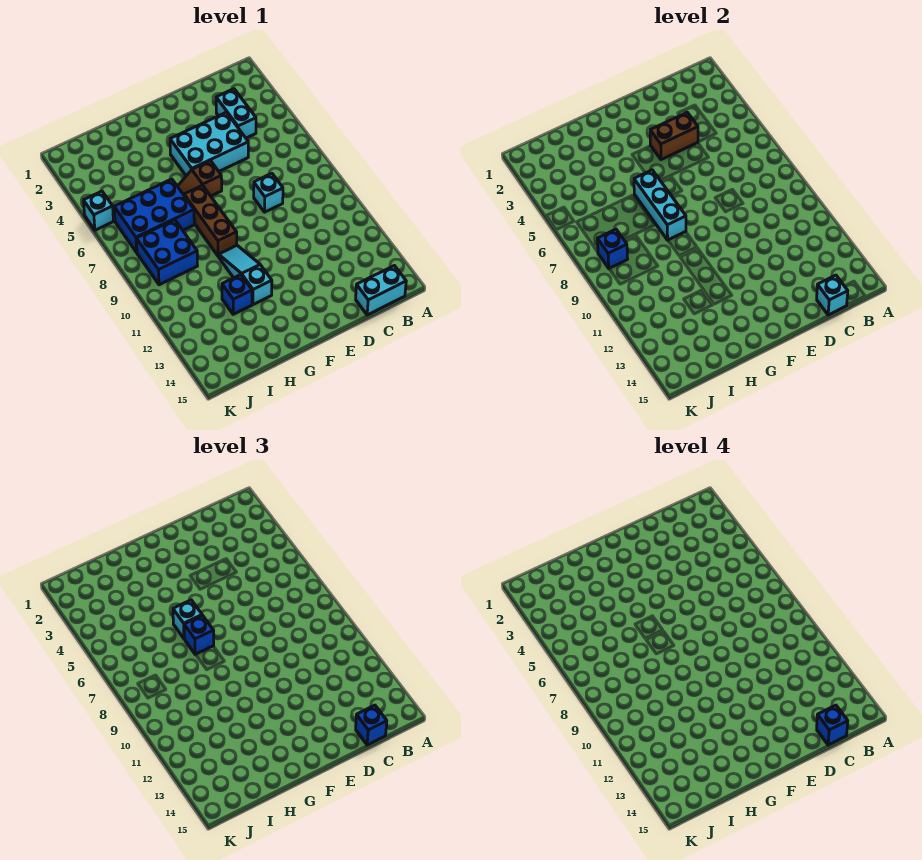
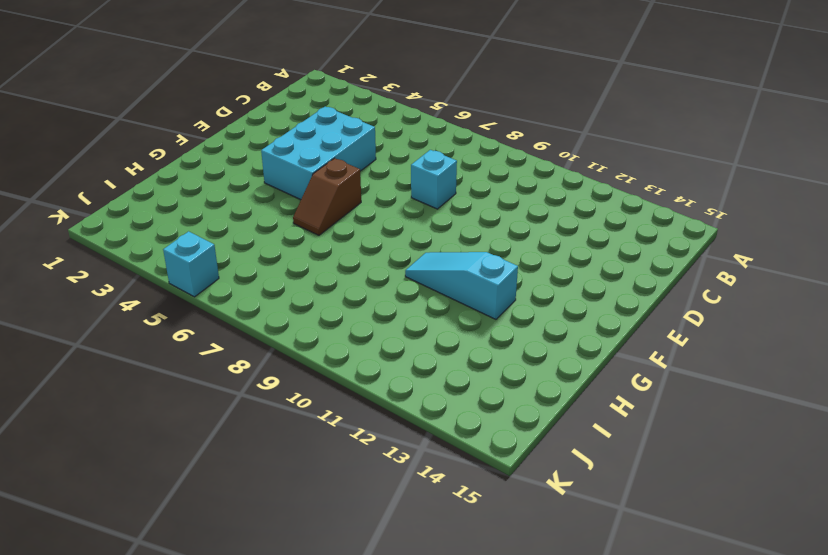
none -> cyan 1x2 brick [356,266,406,315]
none -> cyan 1x2 brick [216,89,256,138]
none -> brown 1x3 brick [184,185,237,256]

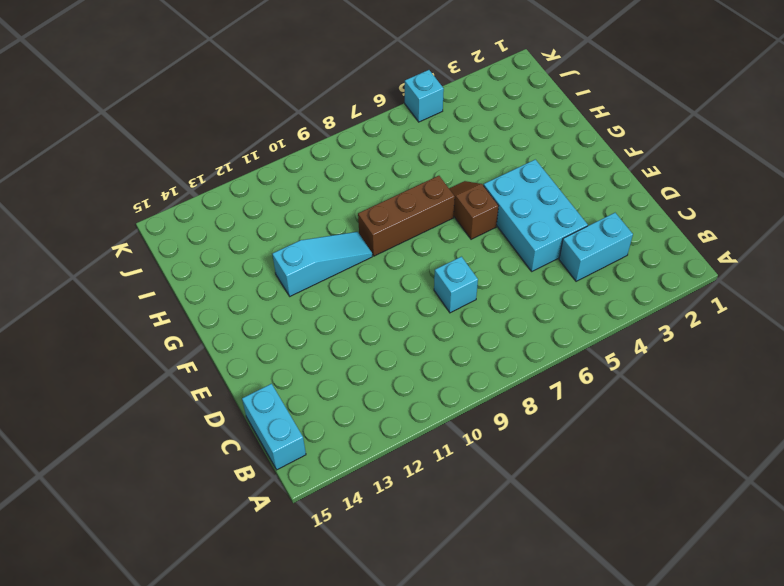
none -> blue 2x3 brick [114,179,194,252]
none -> blue 1x1 brick [222,275,252,314]
none -> blue 2x2 brick [136,220,198,285]

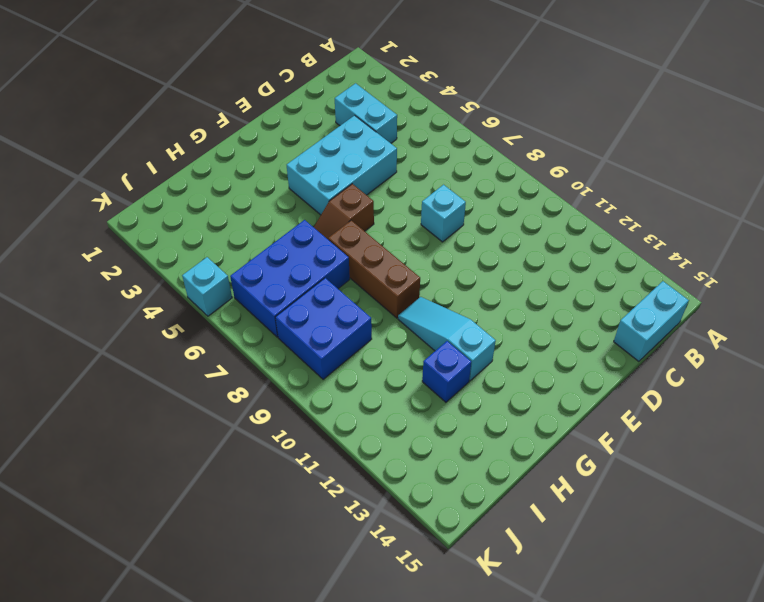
none -> cyan 1x1 brick [817,275,848,315]
none -> brown 1x2 brick [650,112,698,160]
none -> cyan 1x3 brick [634,170,686,240]

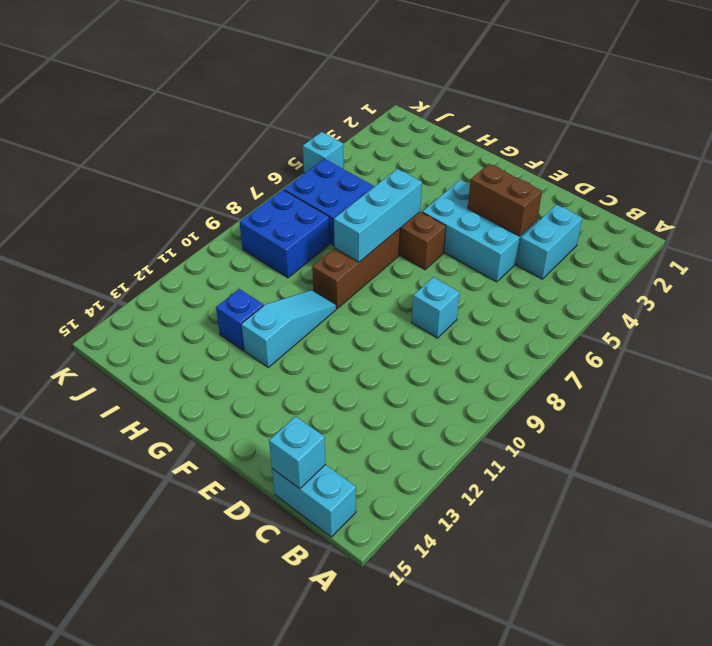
none -> blue 1x1 brick [597,229,627,268]
none -> blue 1x1 brick [356,705,387,745]
none -> cyan 1x1 brick [173,600,202,638]

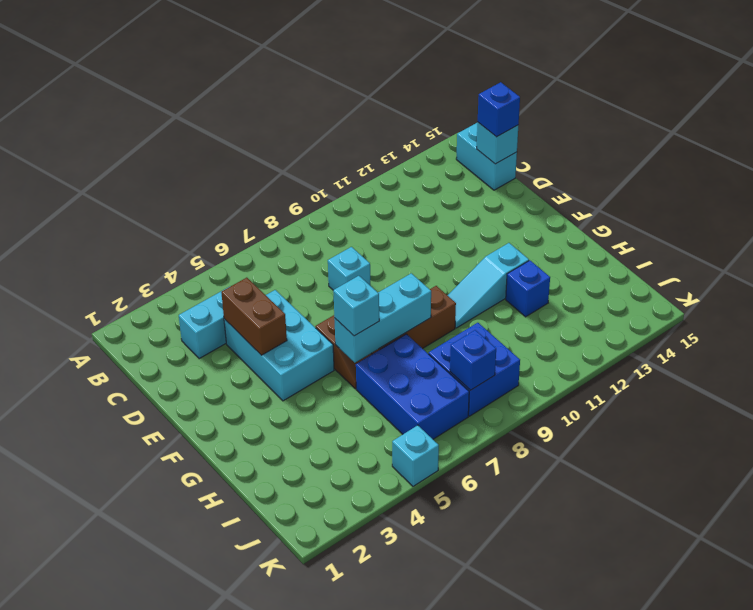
none -> blue 1x1 brick [184,615,214,654]
none -> blue 1x1 brick [817,705,848,745]

